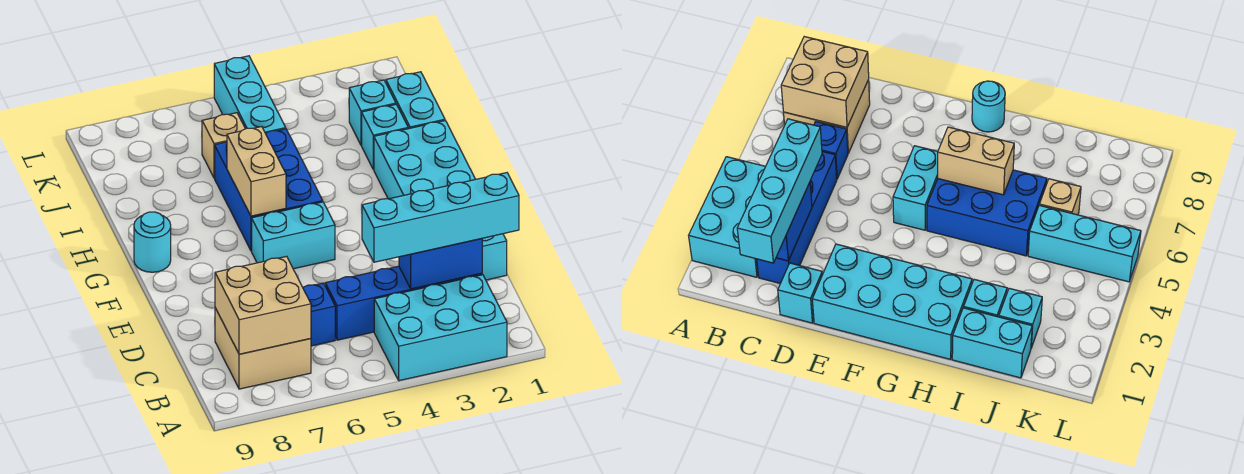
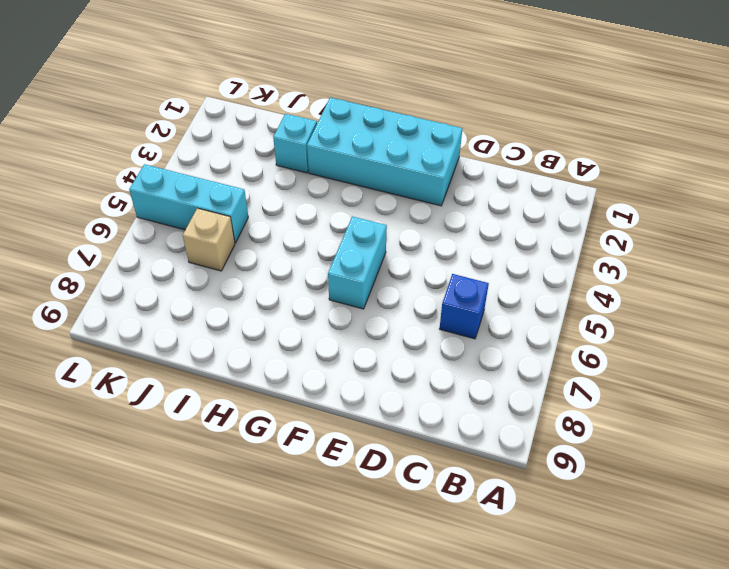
none -> cyan 2x3 brick [374,275,507,381]
none -> tan 2x2 brick [215,308,311,389]
none -> blue 1x4 brick [325,266,482,340]

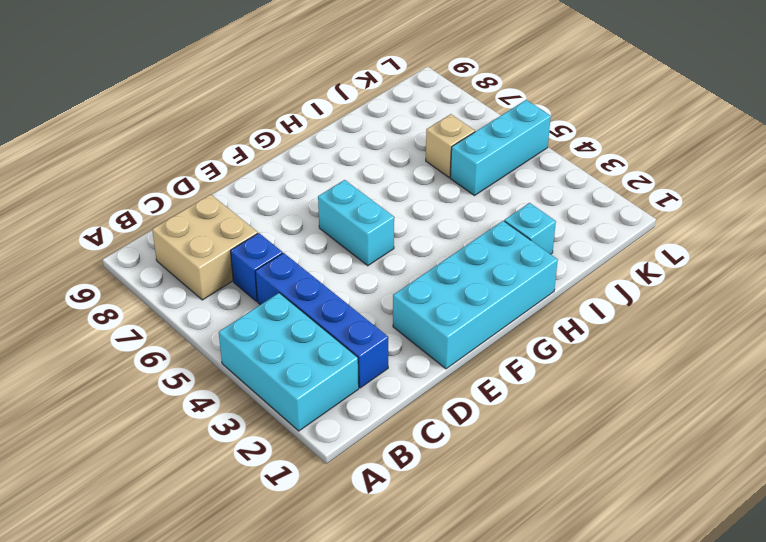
none -> cyan 1x1 brick [482,234,507,280]
none -> blue 2x3 brick [215,129,323,251]
none -> cyan 1x1 round brick [134,212,171,272]

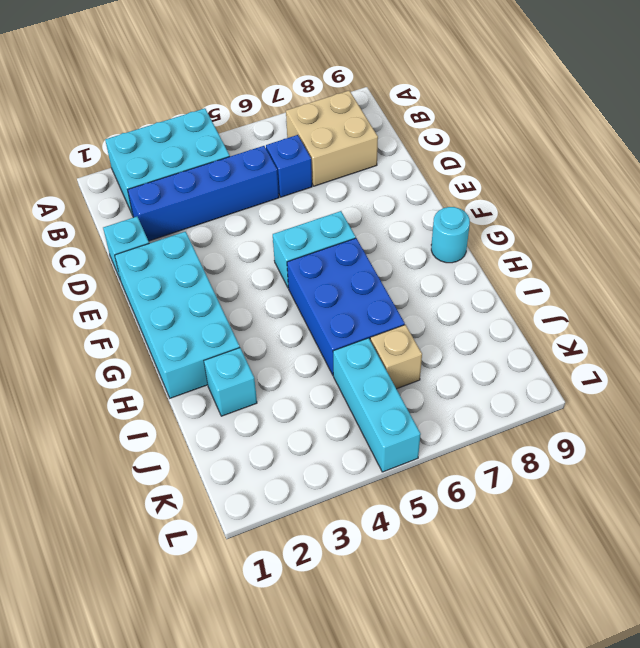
none -> cyan 1x2 brick [386,72,445,129]
none -> cyan 1x1 brick [349,80,396,145]
none -> tan 2x2 brick [215,256,311,354]

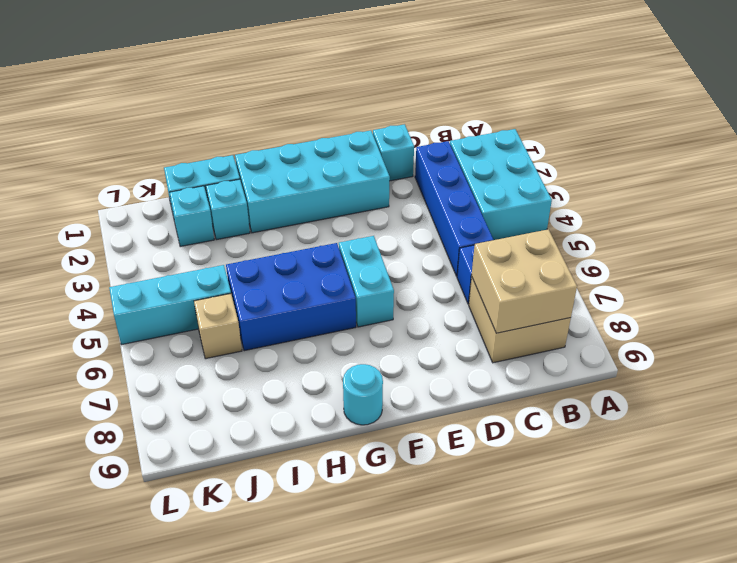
none -> blue 1x2 brick [399,239,482,289]
none -> tan 1x2 brick [227,127,286,216]
none -> cyan 1x4 brick [362,173,519,262]

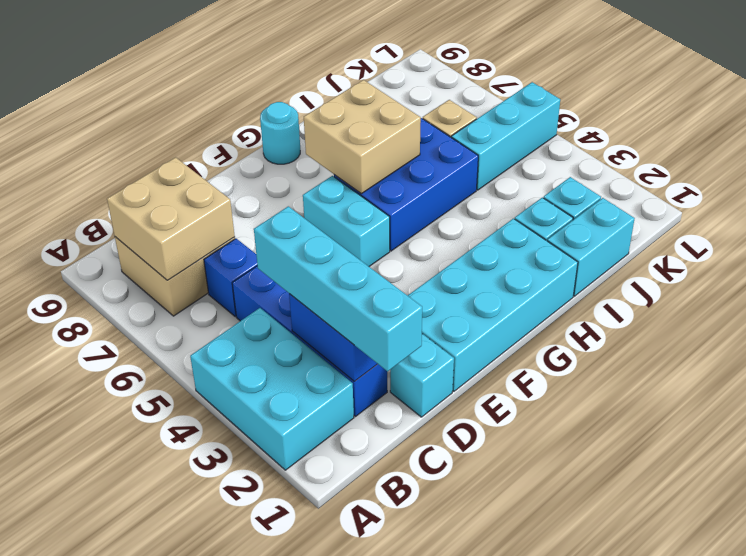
tan 2x2 brick [304,80,421,194] -> tan 1x2 brick [227,127,286,216]

